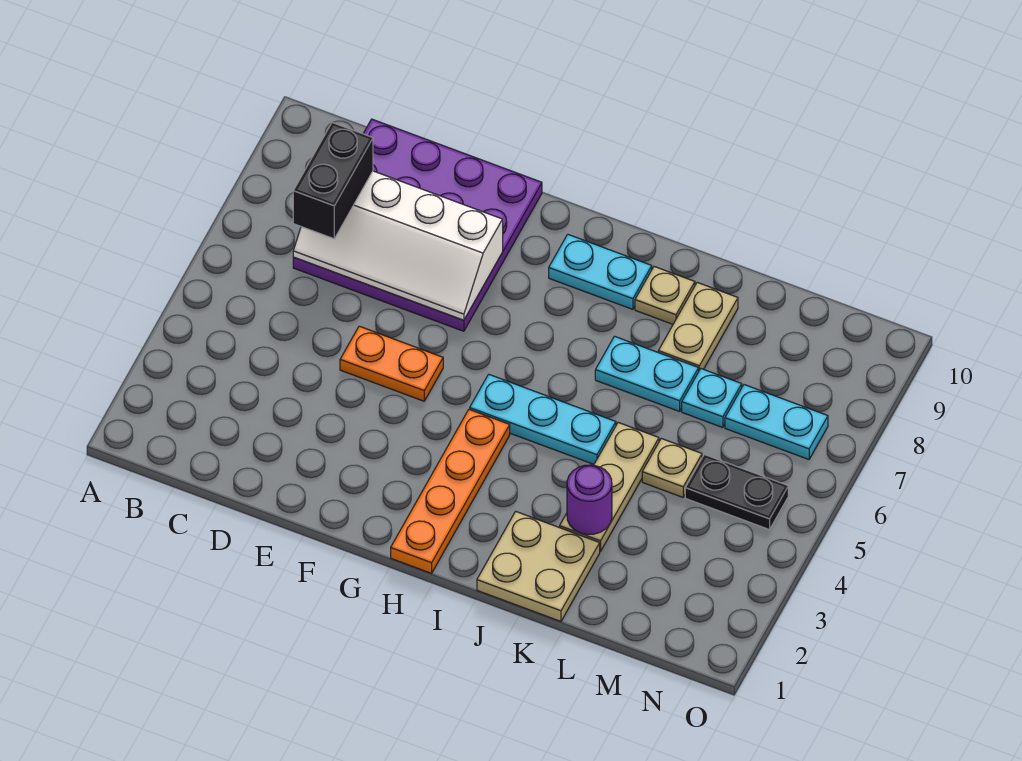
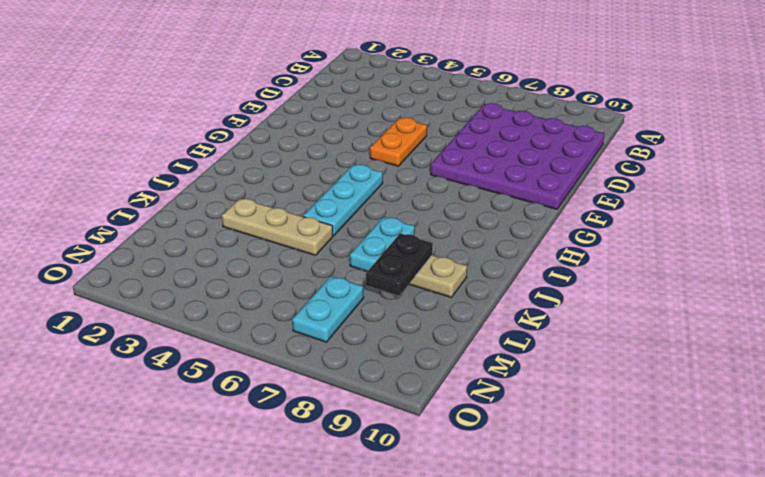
black 1x2 plate [366,233,433,296] -> black 1x2 plate moved to [685,454,788,530]
none -> orange 1x4 plate [391,409,510,573]
none -> cyan 1x2 plate [549,234,652,309]
none -> tan 2x2 plate [477,511,600,621]

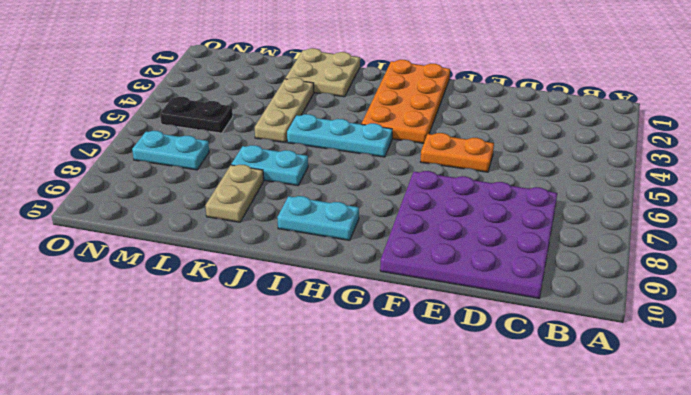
orange 2x4 plate [362,60,450,143] -> orange 1x4 plate [391,409,510,573]
none -> tan 1x1 plate [635,267,695,324]
none -> tan 1x1 plate [642,438,702,497]
none -> cyan 1x1 plate [682,369,742,428]

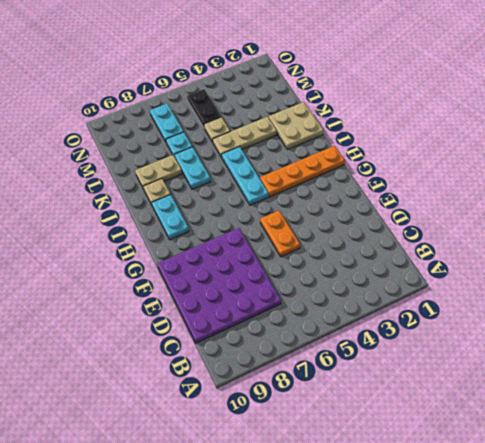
none -> white 2x4 slope [293,171,503,320]
none -> purple 1x1 round brick [567,465,612,534]
none -> black 1x2 brick [293,123,373,239]

